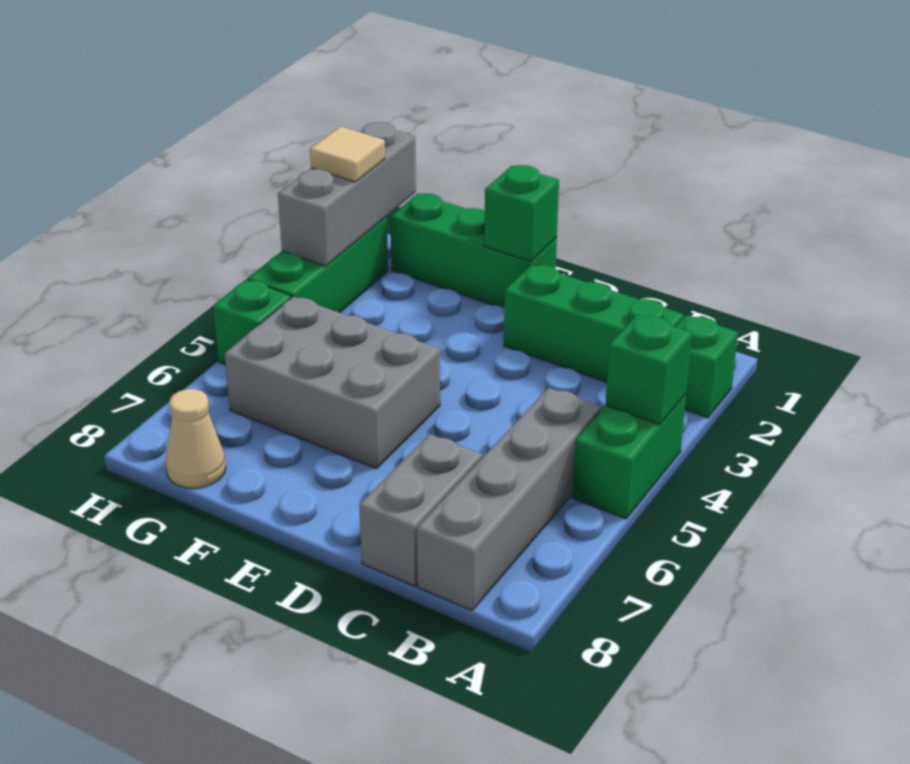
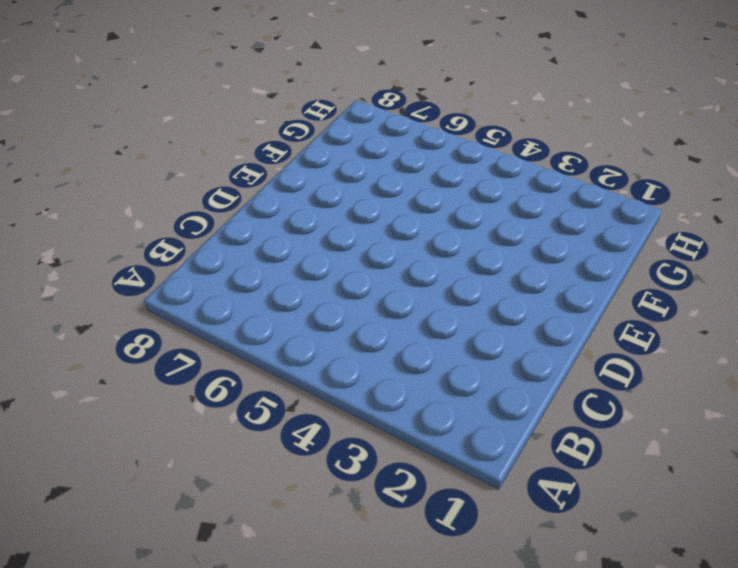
none -> green 1x1 brick [676,315,738,418]
none -> green 1x2 brick [572,394,686,519]
none -> green 1x3 brick [504,265,684,382]

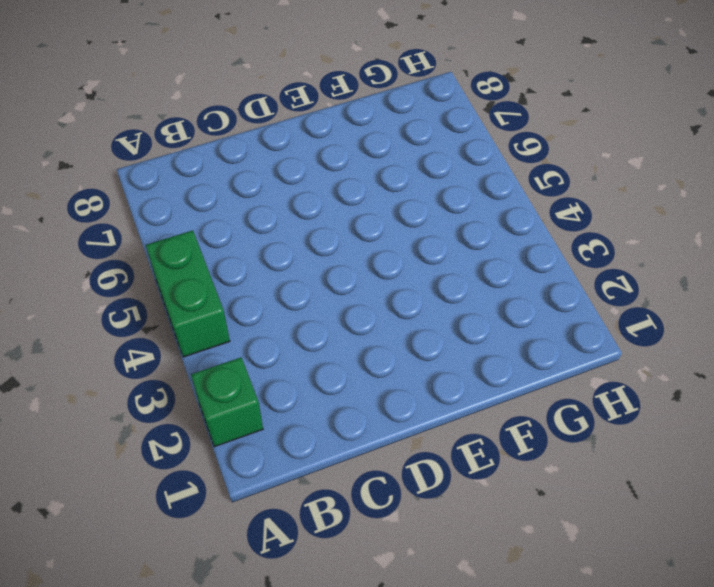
none -> green 1x3 brick [504,265,684,382]
none -> grey 1x4 brick [417,388,601,610]
none -> grey 1x2 brick [359,434,482,586]

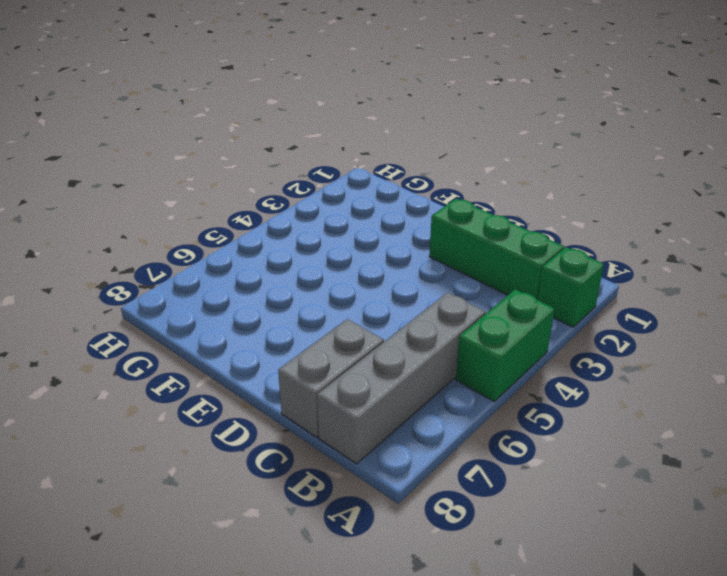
none -> green 1x3 brick [390,193,557,308]
none -> grey 2x3 brick [225,296,440,469]
none -> tan 1x1 cone [165,389,226,488]

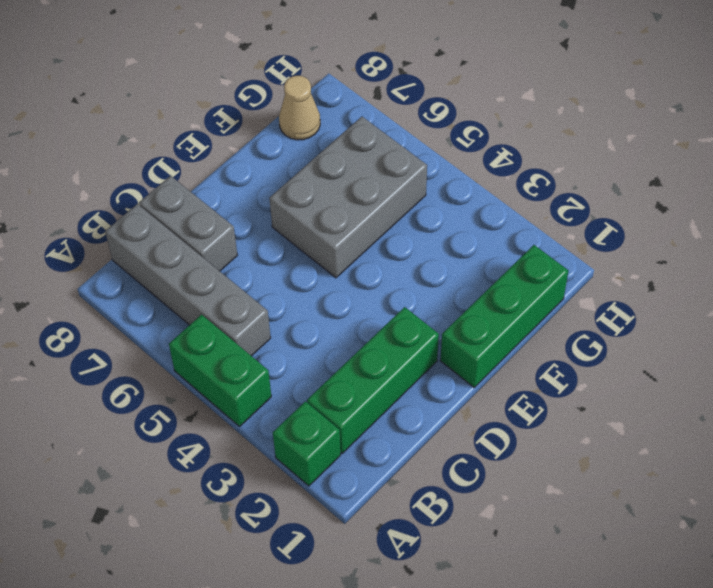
none -> green 1x3 brick [248,217,388,313]
none -> green 1x1 brick [213,280,291,365]
none -> green 1x1 brick [606,314,692,425]

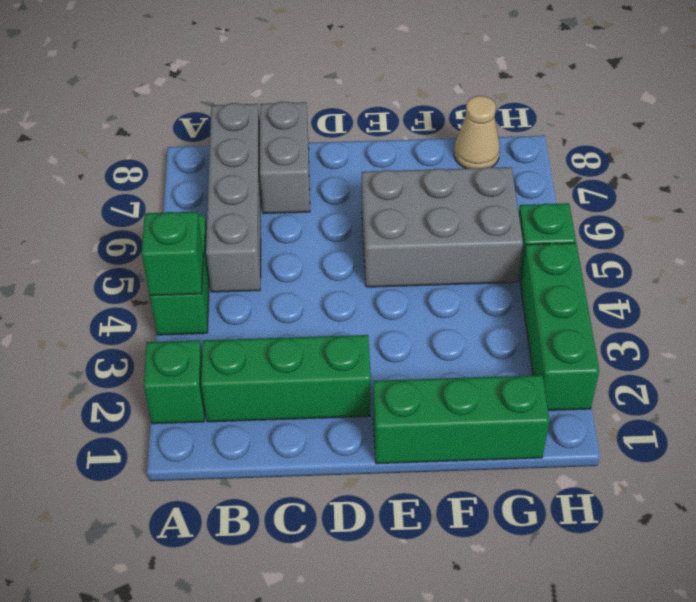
none -> green 1x1 brick [484,165,559,262]
none -> grey 1x3 brick [278,122,416,266]
none -> tan 1x1 tile [310,126,385,182]

